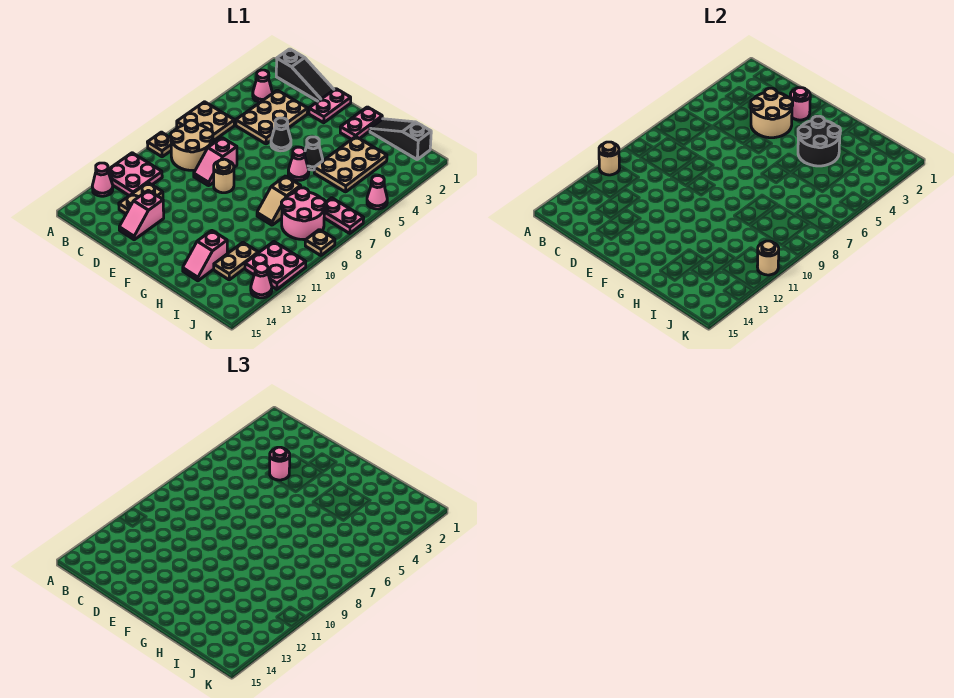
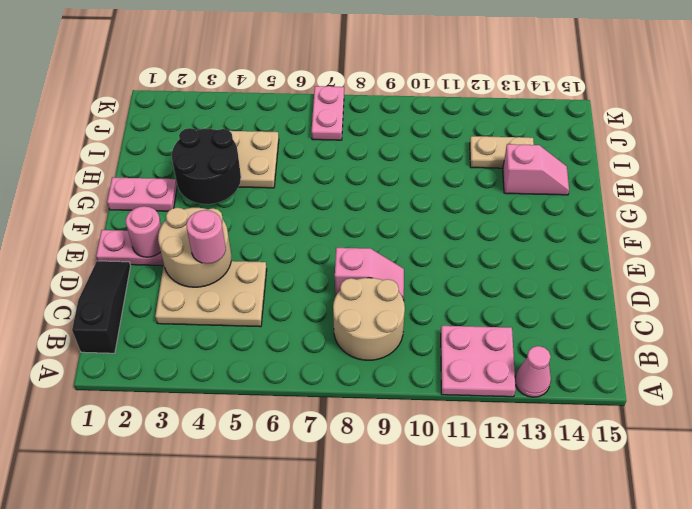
none -> tan 2x2 plate [177,102,234,141]
none -> tan 1x1 plate [147,132,171,157]
none -> pink 1x1 cone [253,70,272,102]
none -> tan 1x2 plate [119,183,163,214]

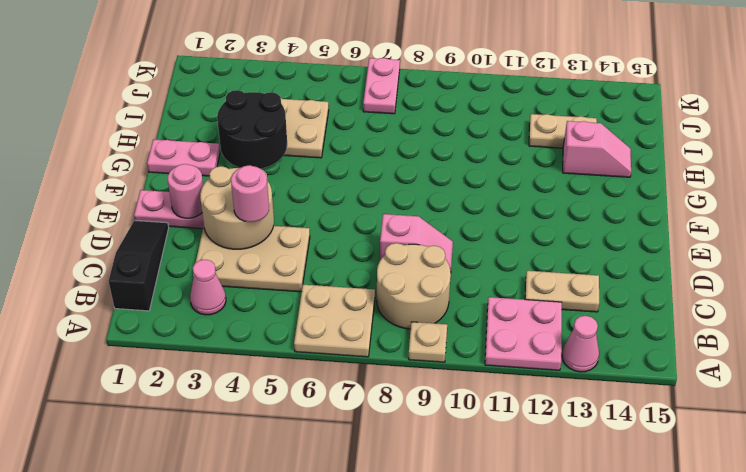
none -> pink 1x2 slope [119,190,164,240]
none -> black 1x1 cone [271,118,291,151]
none -> tan 1x1 round brick [214,159,234,193]
none -> black 1x1 cone [305,137,323,170]

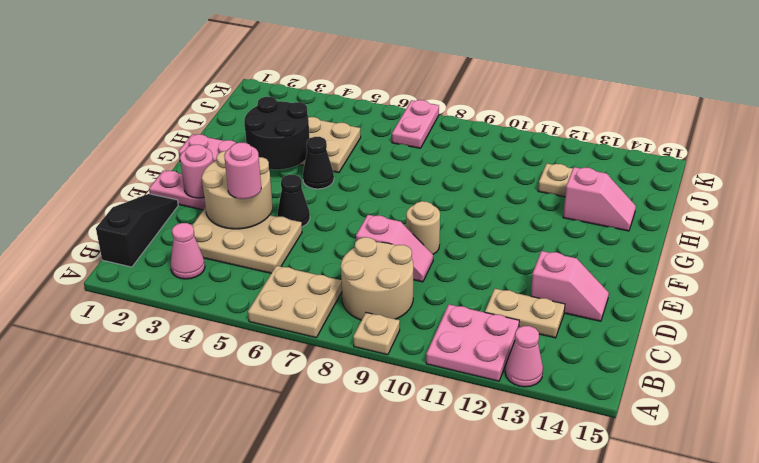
none -> pink 1x1 cone [288,147,309,180]
none -> black 1x3 slope [370,119,431,159]
none -> tan 1x2 slope [257,176,301,225]
none -> pink 2x2 round brick [281,188,325,240]

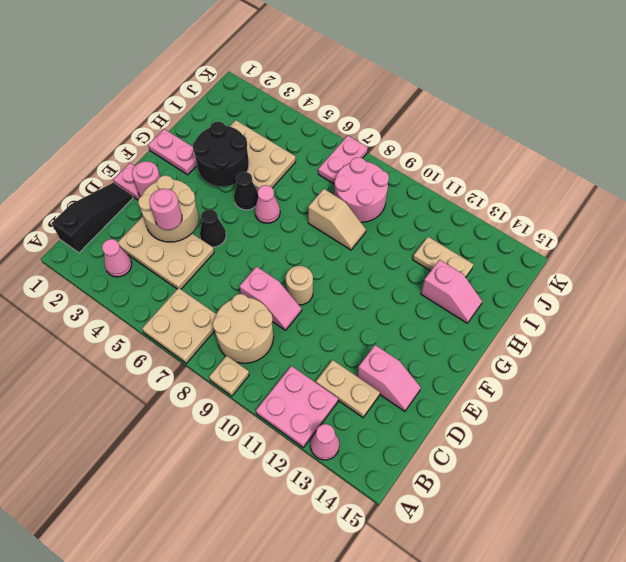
none -> black 1x3 slope [370,119,431,159]
none -> pink 2x2 plate [245,242,306,289]
none -> pink 1x1 cone [367,176,387,209]
none -> tan 1x1 plate [305,230,335,255]

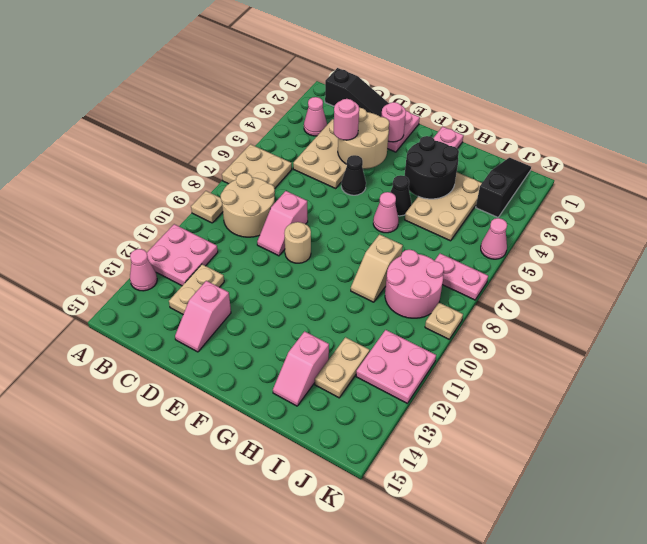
black 1x3 slope [476,158,531,217] -> black 1x3 slope turned to [370,119,431,159]
none -> pink 1x1 cone [251,264,272,298]
none -> tan 1x1 round brick [599,142,620,175]
none -> tan 1x1 round brick [757,241,779,275]

